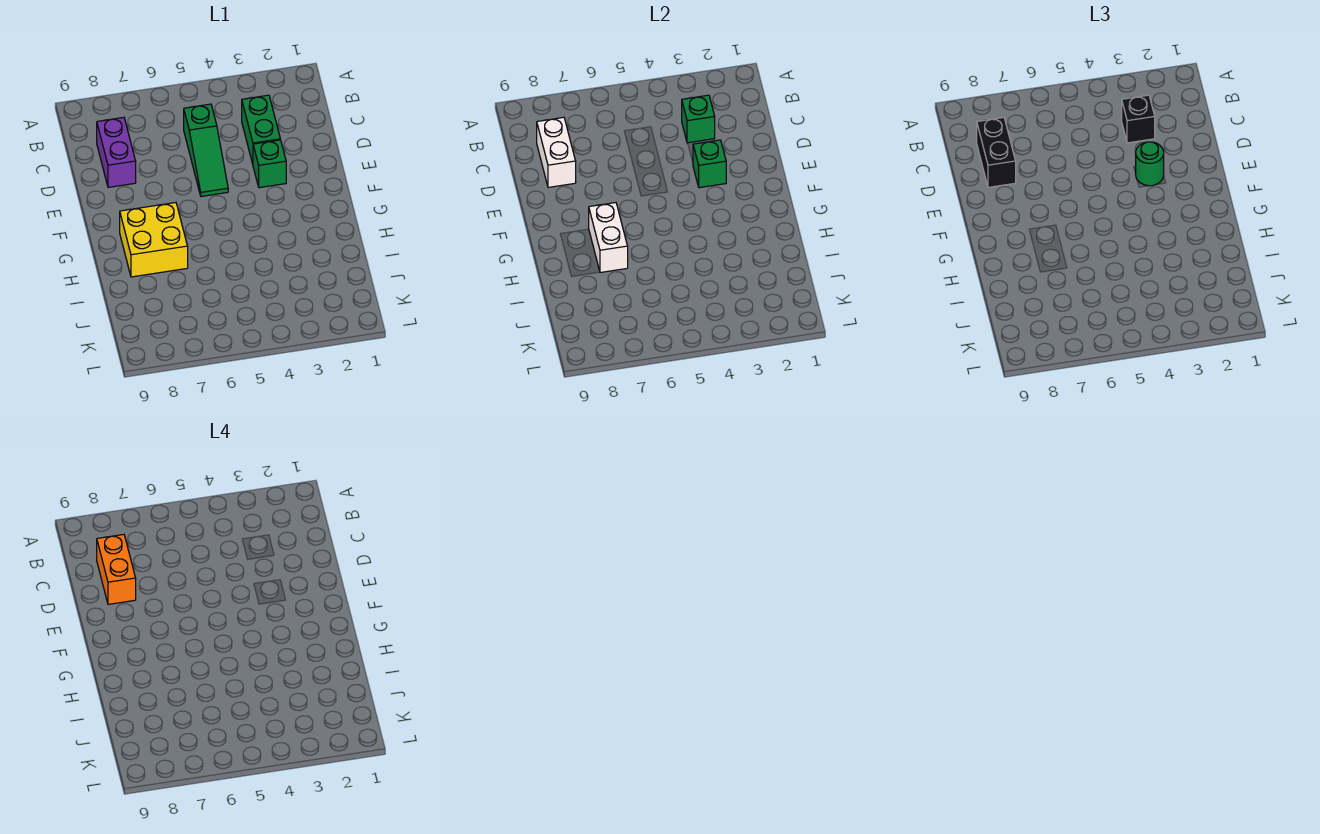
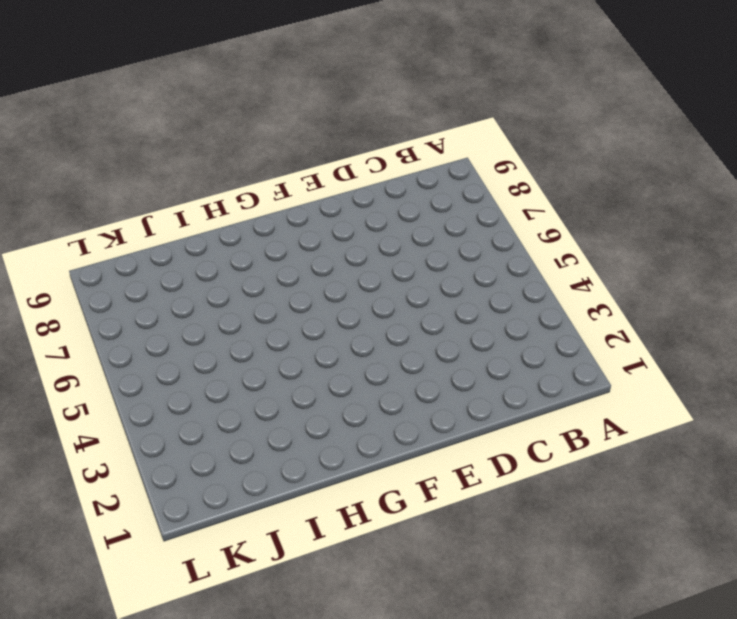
none -> green 1x2 brick [242,95,280,164]
none -> green 1x3 slope [184,104,228,196]
none -> purple 1x2 brick [97,117,136,187]

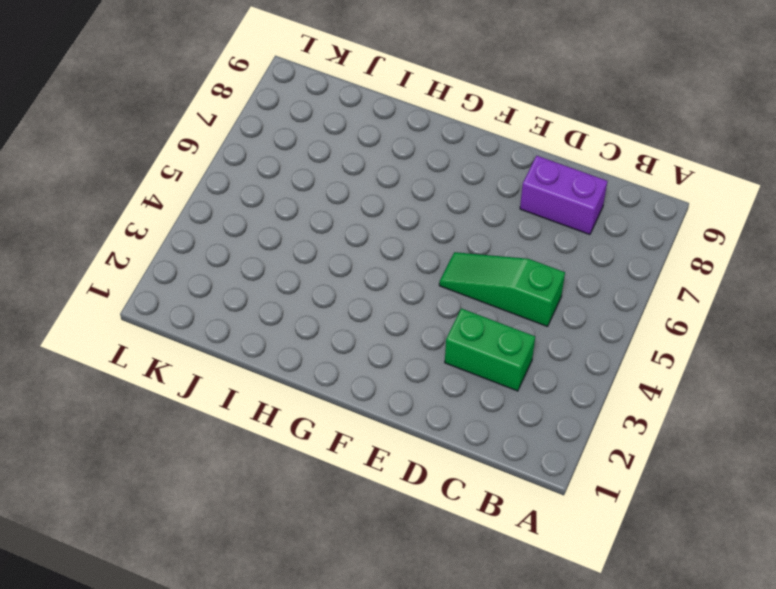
none -> green 1x1 brick [253,140,286,188]
none -> yellow 2x2 brick [120,203,188,277]
none -> green 1x1 brick [682,95,715,143]

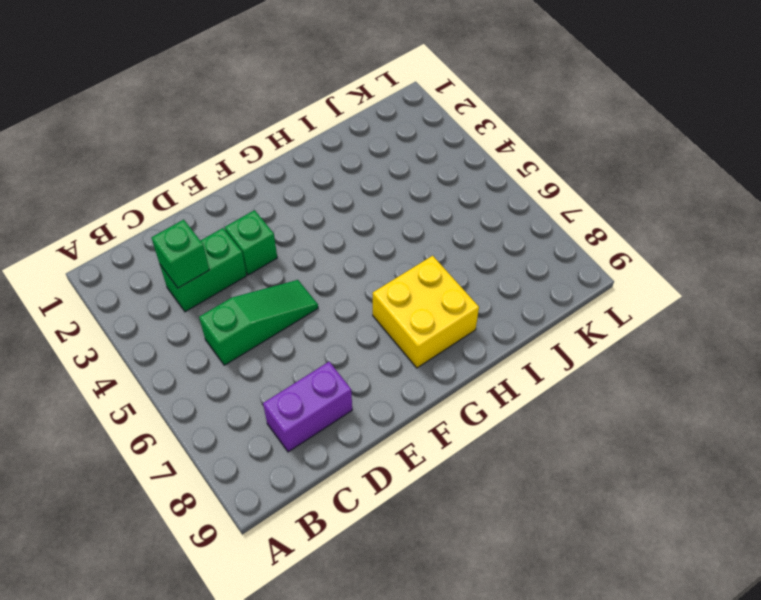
none -> white 1x2 brick [537,117,576,187]
none -> green 1x1 brick [693,140,726,188]
none -> white 1x2 brick [589,203,628,273]

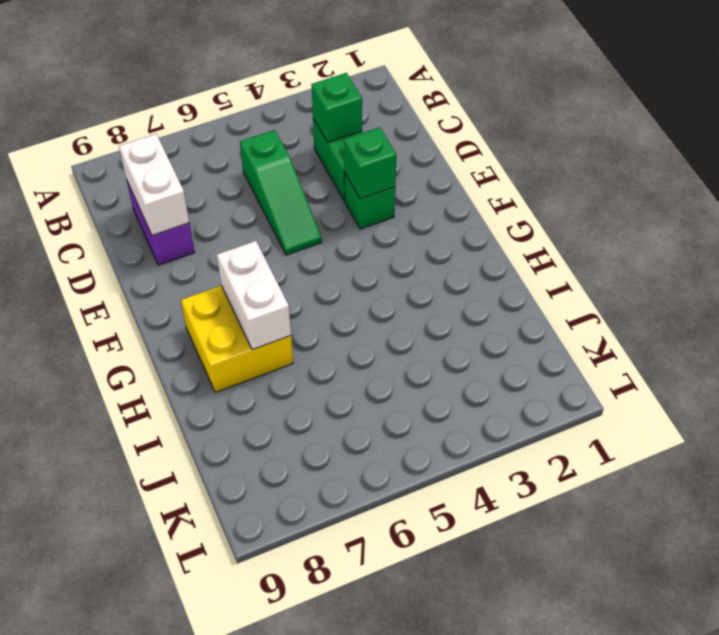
none -> black 1x1 brick [1122,95,1155,143]
none -> black 1x2 brick [977,117,1016,187]
none -> green 1x1 round brick [1136,142,1164,186]

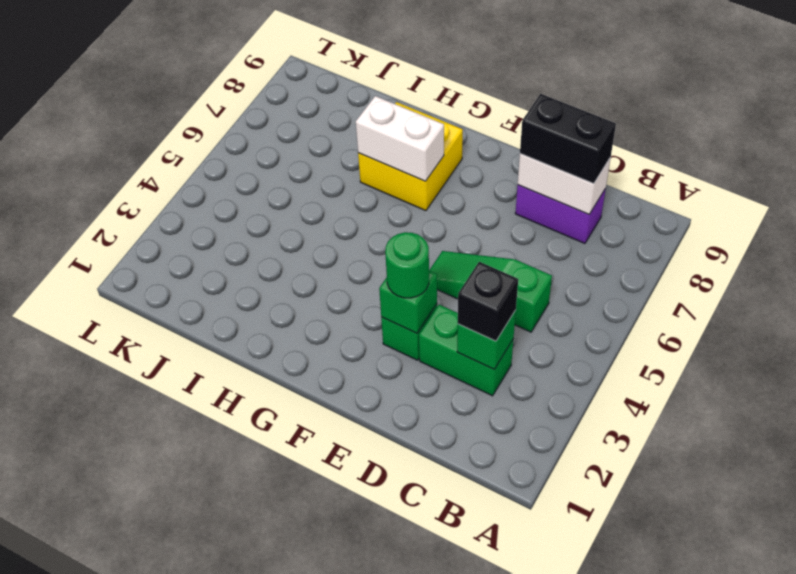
none -> orange 1x2 brick [97,534,136,604]

